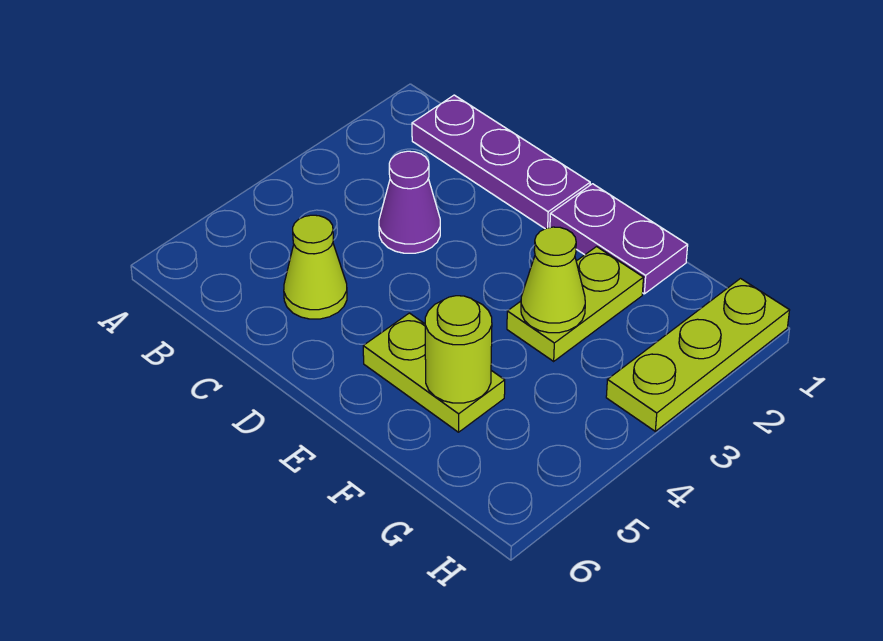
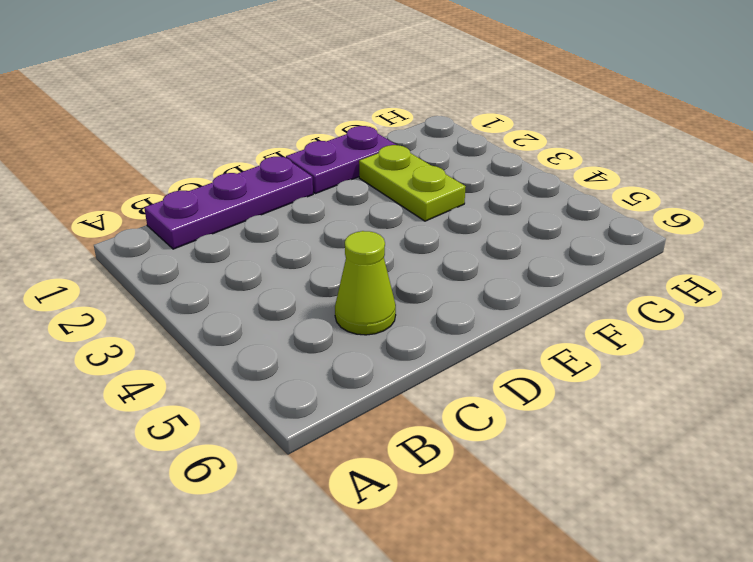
none -> purple 1x1 cone [379,151,440,253]
none -> lime 1x2 plate [363,313,505,432]

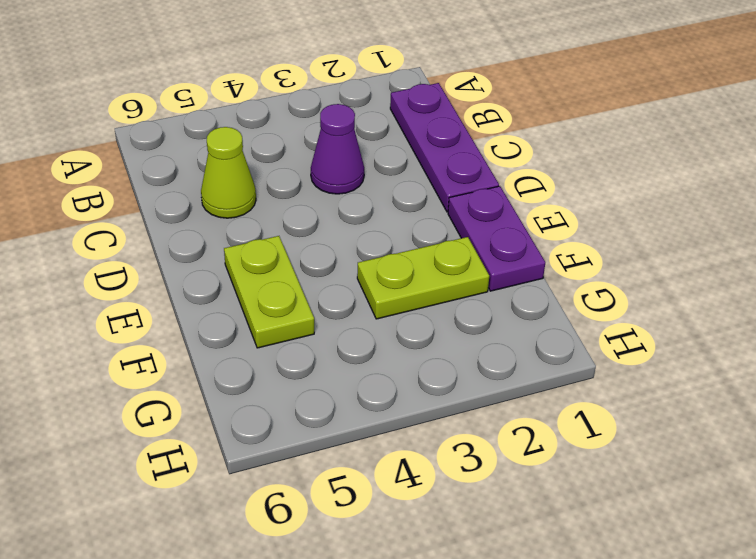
none -> lime 1x3 plate [606,279,790,431]
none -> lime 1x1 cone [521,227,585,333]

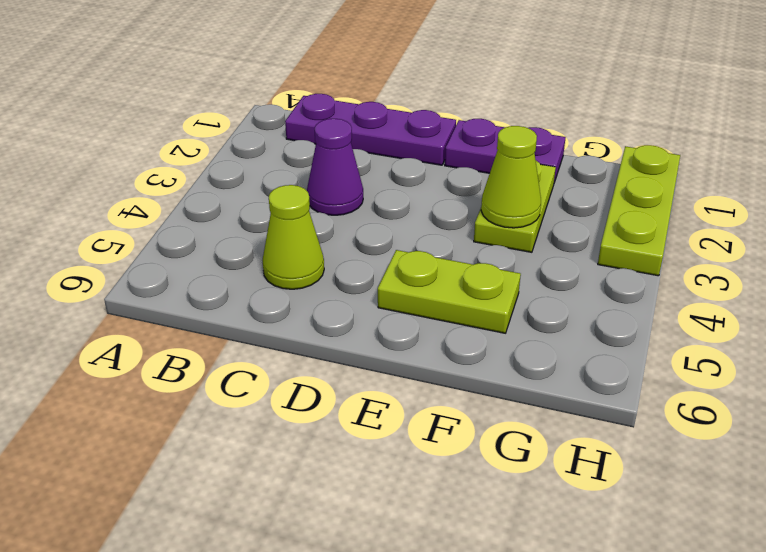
none -> lime 1x1 round brick [425,296,492,403]

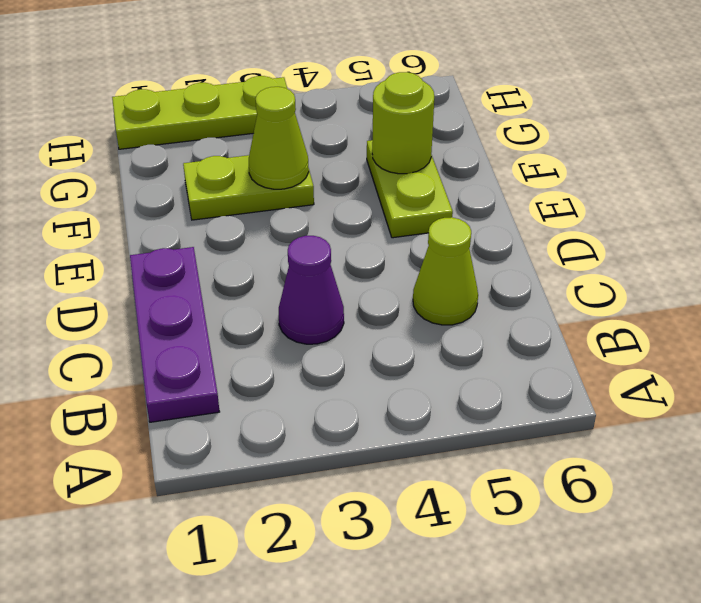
none -> purple 1x2 plate [550,184,688,294]

